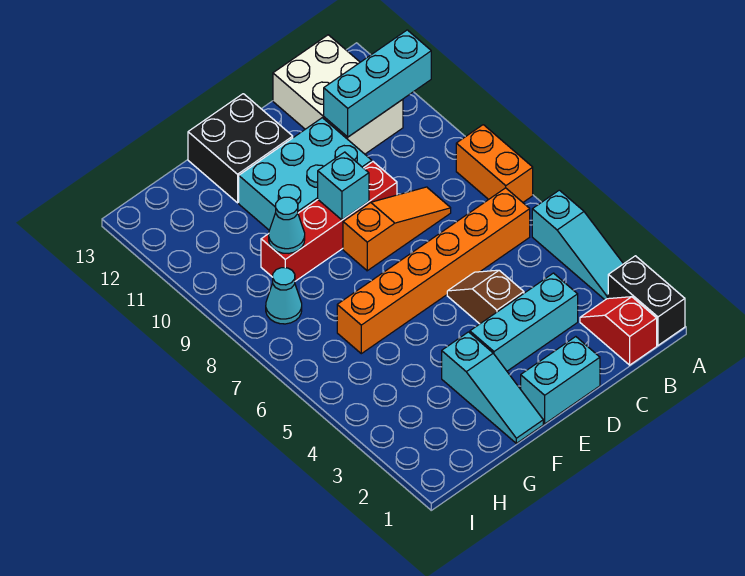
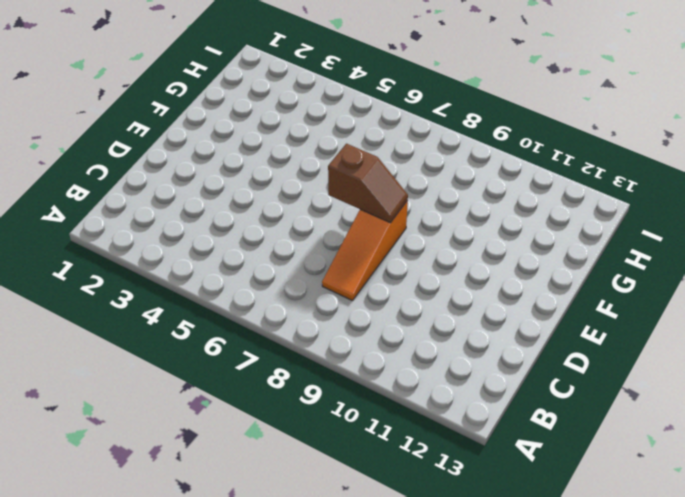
brown 1x2 slope [328,144,408,223] -> brown 1x2 slope moved to [447,270,524,324]
none -> black 1x2 brick [608,256,685,345]
none -> cyan 1x3 slope [532,190,623,300]
none -> orange 1x2 brick [456,125,533,202]

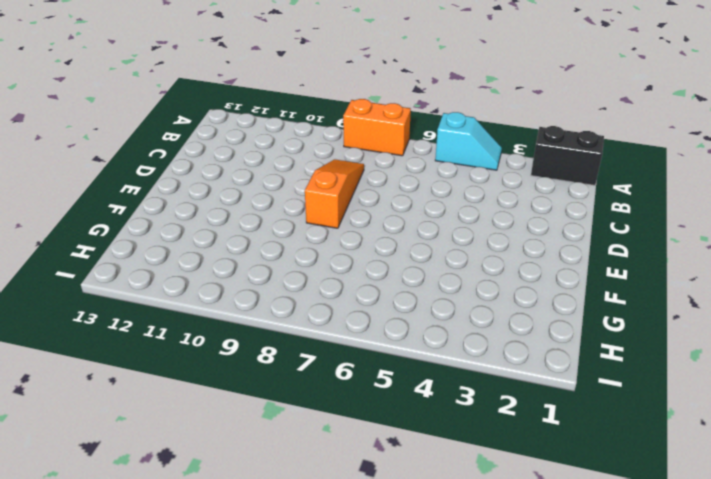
cyan 1x2 slope [435,112,502,170] -> cyan 1x3 slope [532,190,623,300]
none -> red 1x2 slope [580,297,657,365]
none -> orange 1x6 brick [337,188,530,354]
none -> white 2x3 brick [273,35,403,154]

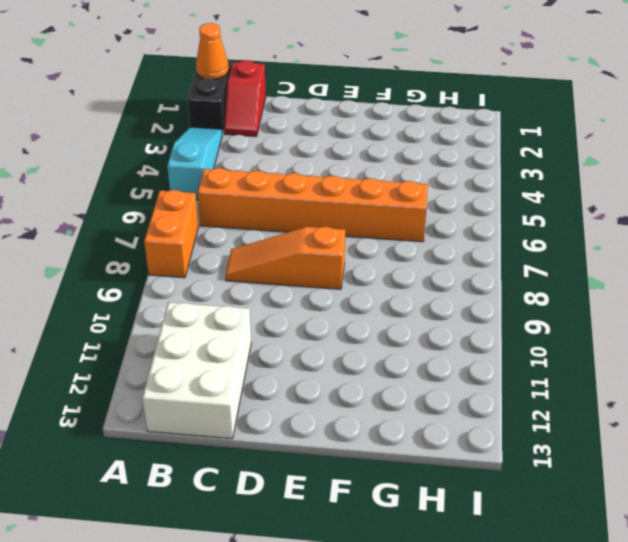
orange 1x1 cone [196,23,229,79] -> none
none -> cyan 1x3 brick [470,273,578,371]
none -> cyan 1x2 brick [521,337,600,424]
none -> brown 1x2 slope [447,270,524,324]

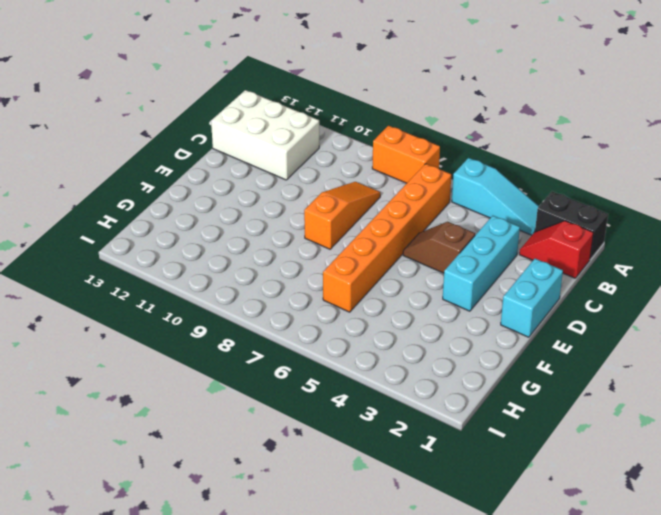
none -> red 1x4 brick [261,162,397,281]
none -> cyan 2x3 brick [239,118,372,230]
none -> black 2x2 brick [188,94,293,203]

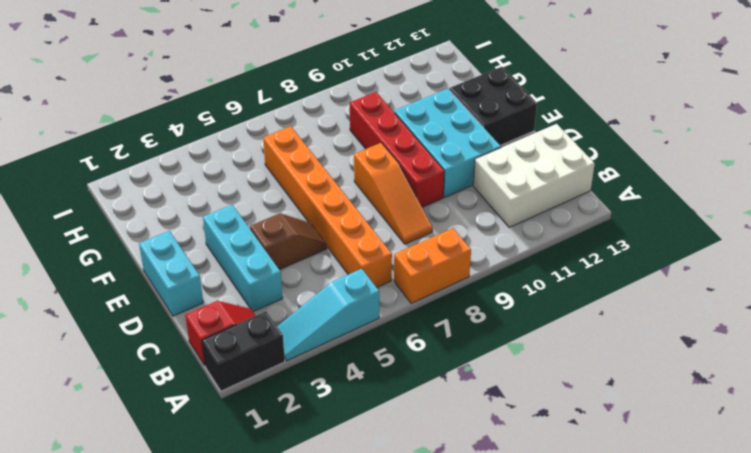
none -> cyan 1x3 slope [442,332,543,443]
none -> cyan 1x1 cone [266,268,302,324]
none -> cyan 1x3 brick [324,30,431,137]

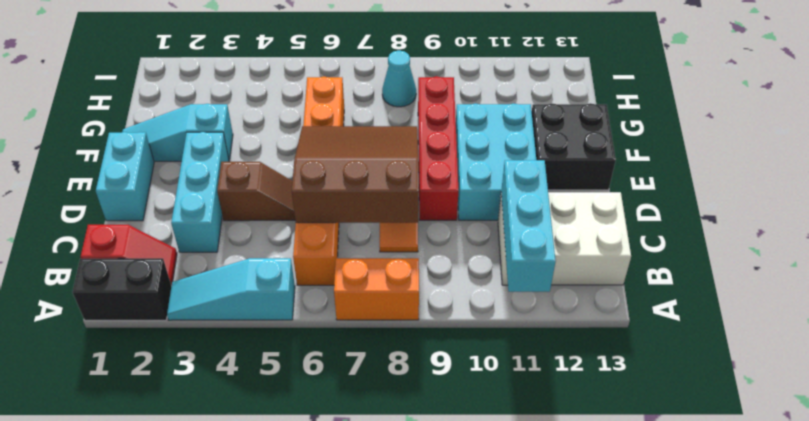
brown 3x3 slope [292,126,419,223] -> none
none -> cyan 1x1 brick [318,152,369,220]
none -> cyan 1x1 cone [269,197,305,253]

